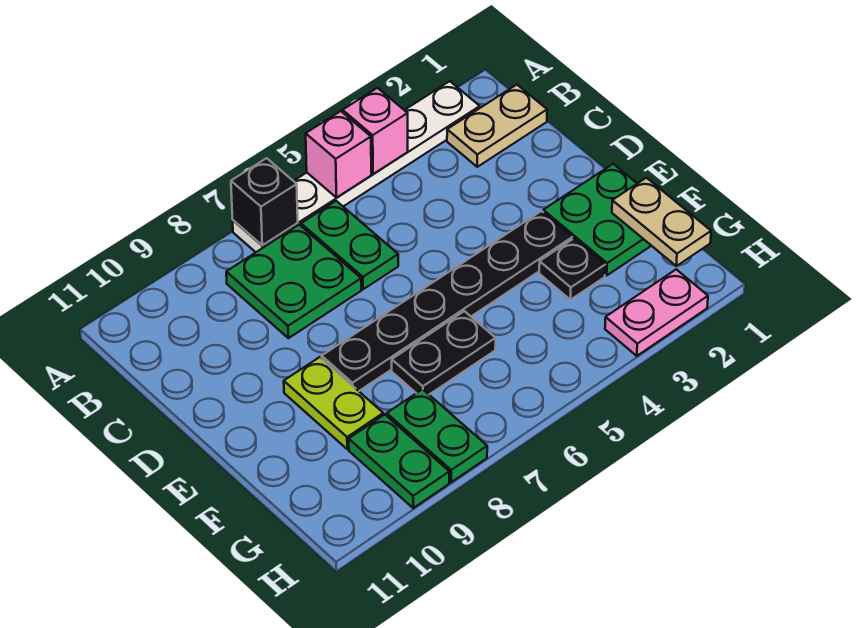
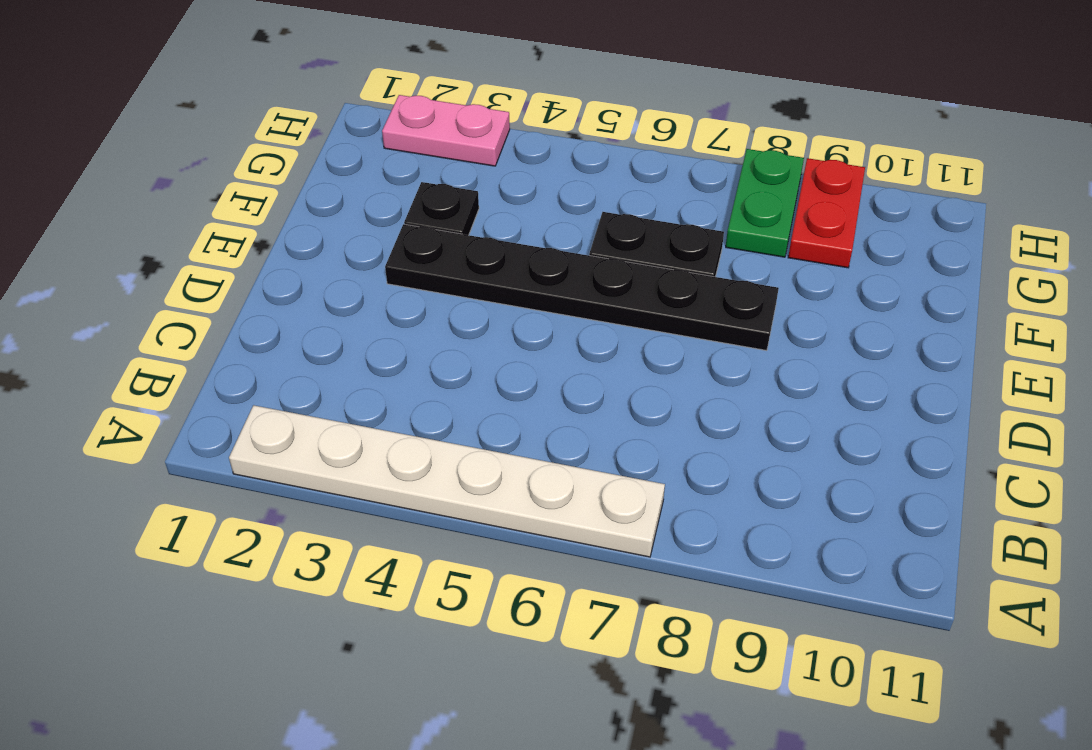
red 1x2 plate [788,158,865,268] -> green 1x2 plate [349,415,449,508]
none -> tan 1x2 plate [447,85,547,167]
none -> green 1x2 plate [301,201,398,289]
none -> green 2x2 plate [226,225,361,338]

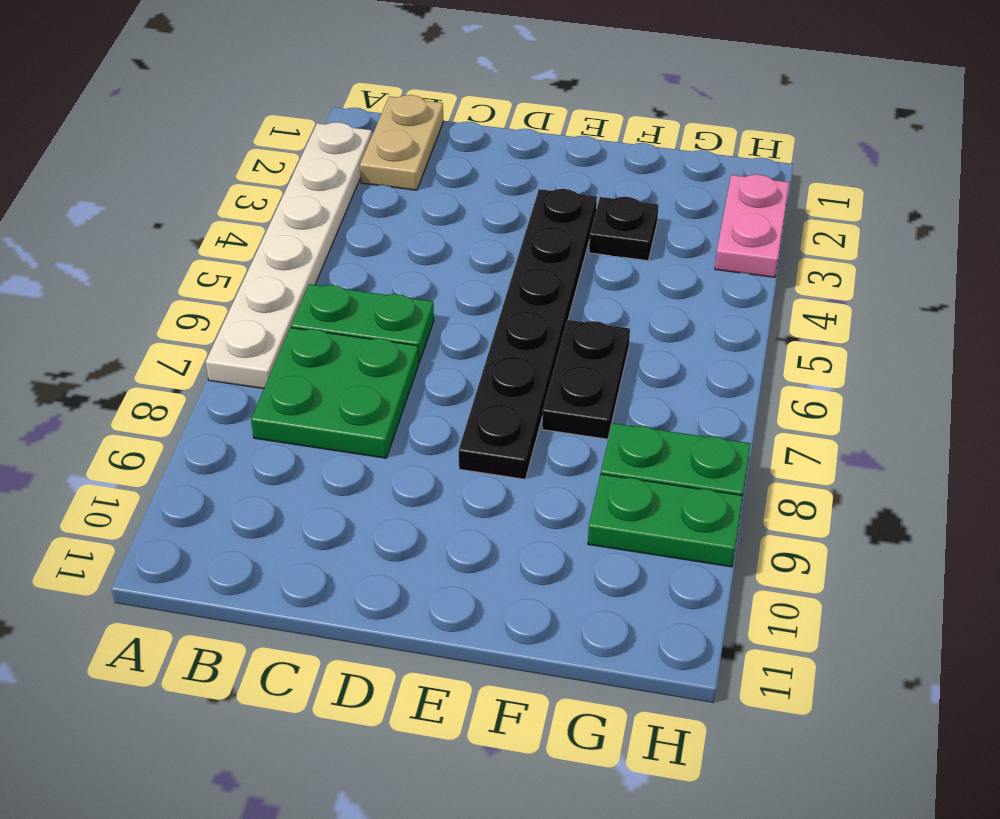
none -> green 2x2 plate [543,164,651,275]
none -> lime 1x2 plate [284,357,383,449]
none -> pink 1x1 brick [343,88,408,174]

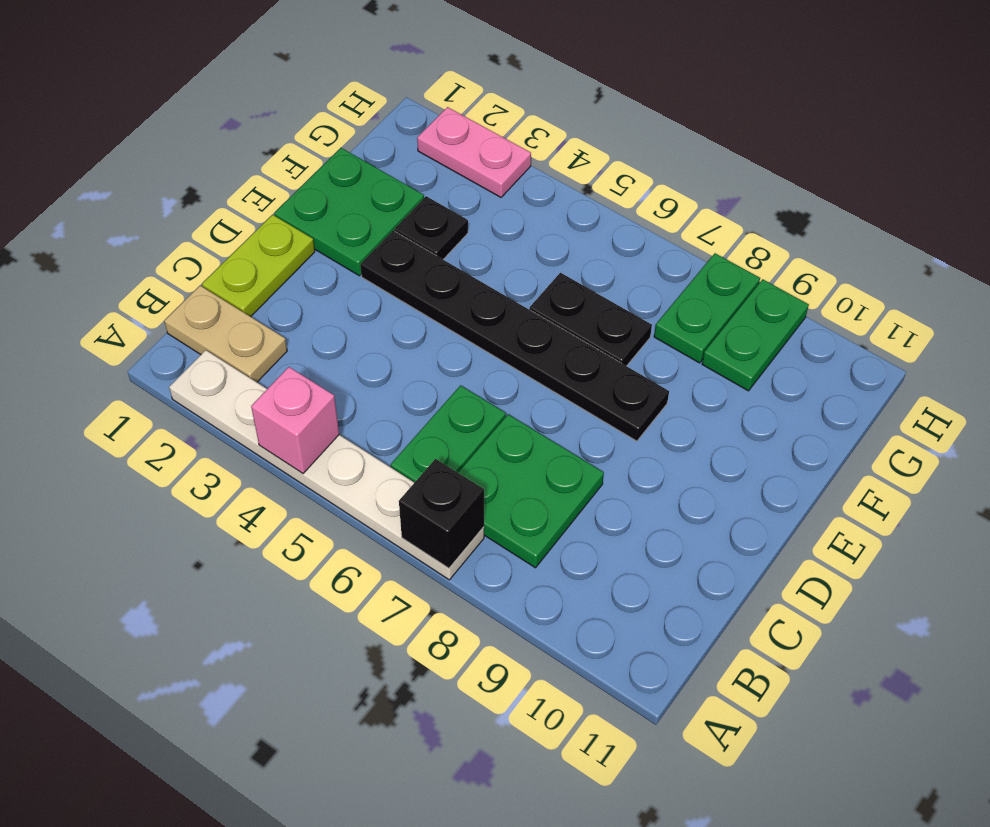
lime 1x2 plate [202,215,315,317] -> lime 1x2 plate moved to [284,357,383,449]
none -> pink 1x1 brick [306,111,371,198]
none -> tan 1x2 plate [612,178,711,266]

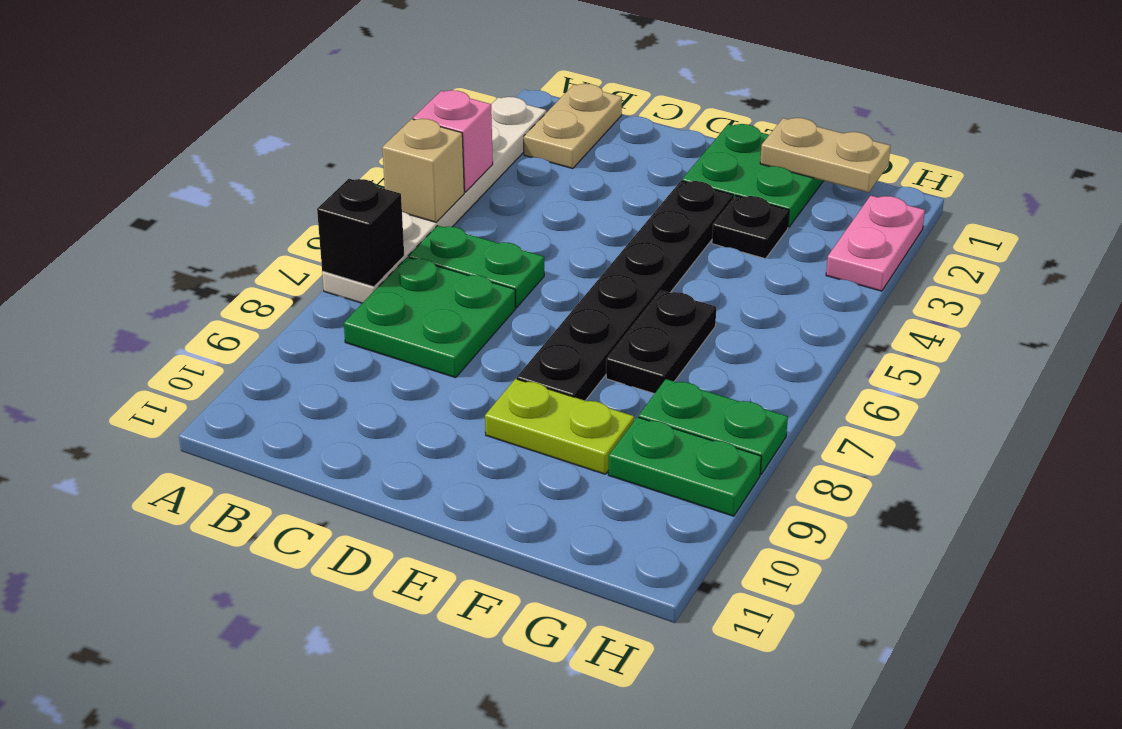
tan 1x1 brick [382,119,464,222] -> pink 1x1 brick [306,111,371,198]

